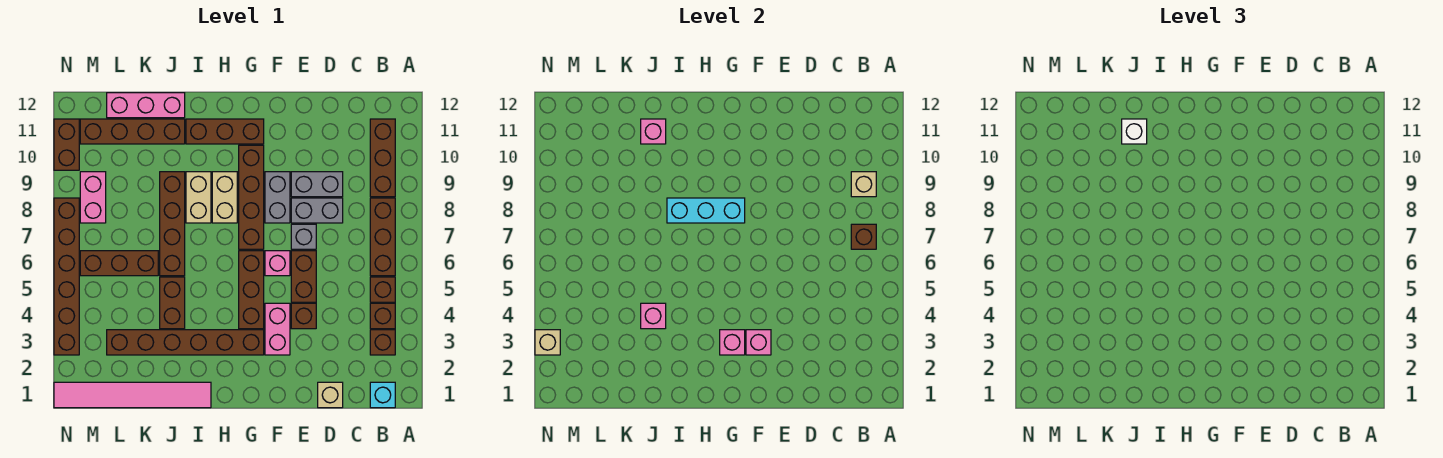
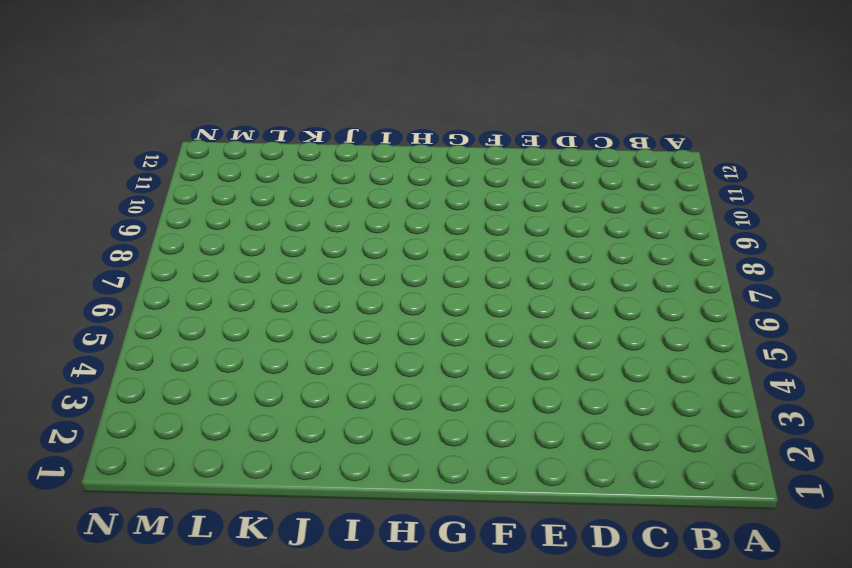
none -> cyan 1x1 brick [370,382,395,408]
none -> brown 1x1 brick [370,330,395,355]
none -> brown 1x1 brick [370,303,395,329]
none -> brown 1x1 brick [370,277,395,302]

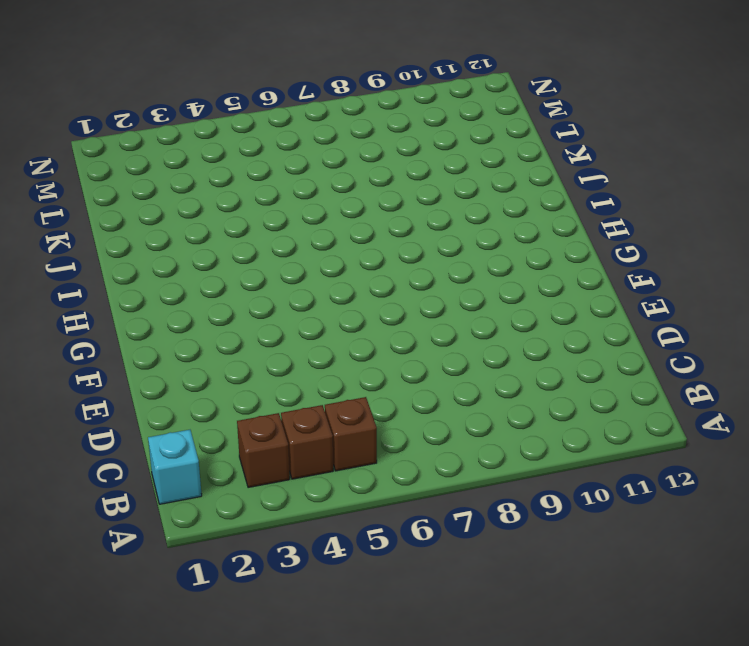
none -> brown 1x3 brick [370,198,395,276]
none -> brown 1x3 brick [370,119,395,197]
none -> tan 1x1 brick [318,382,343,408]
none -> grey 1x2 brick [291,198,343,223]

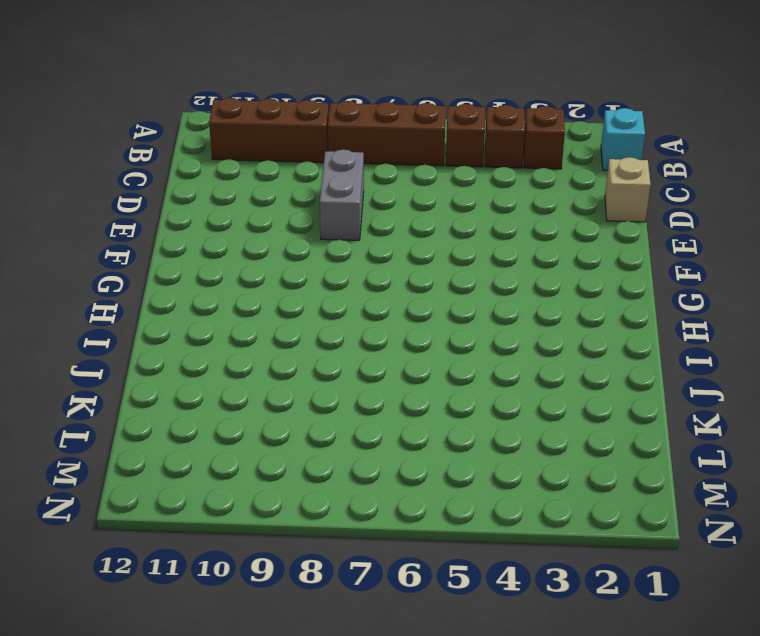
none -> grey 1x2 brick [291,172,343,197]
none -> brown 1x1 brick [291,303,316,329]
none -> brown 1x2 brick [291,251,316,302]
none -> grey 1x1 brick [291,224,316,249]

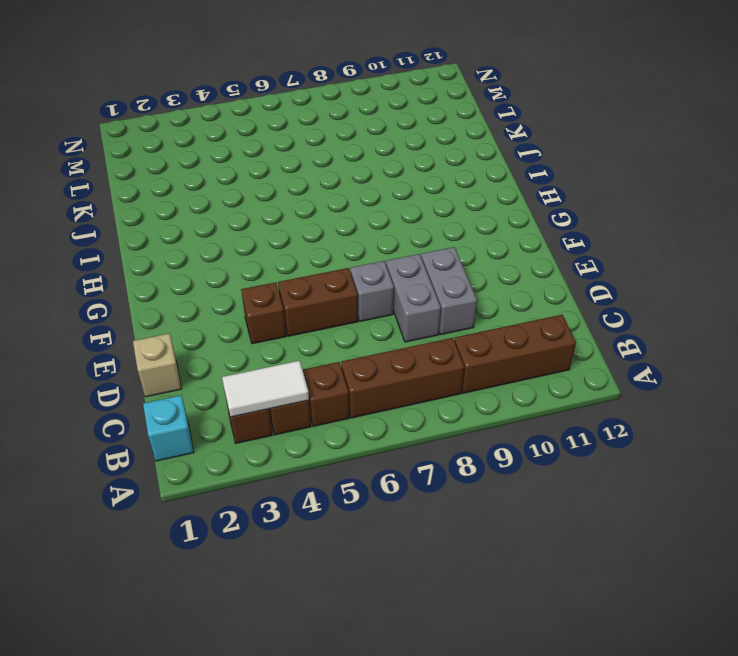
white 1x2 tile [222,361,309,417] -> none
none -> pink 1x2 brick [265,303,290,355]
none -> pink 1x1 brick [265,251,290,276]
none -> grey 1x2 brick [265,172,290,223]
none -> brown 1x6 brick [107,330,264,355]

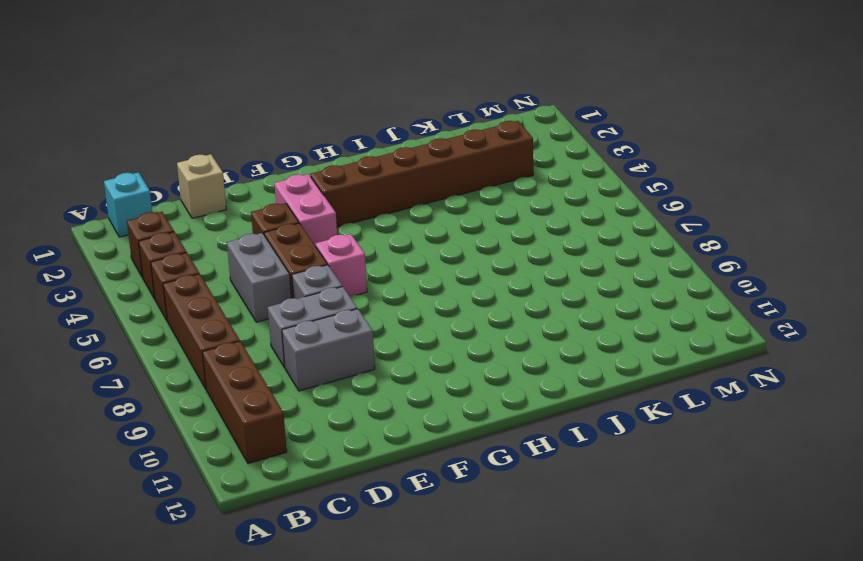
grey 1x2 brick [227,233,291,322] -> grey 1x2 brick moved to [265,172,290,223]
none -> brown 1x3 brick [239,251,264,329]
none -> brown 1x4 brick [239,145,264,249]
none -> brown 1x3 brick [186,119,264,144]
none -> tan 1x2 brick [212,172,237,223]

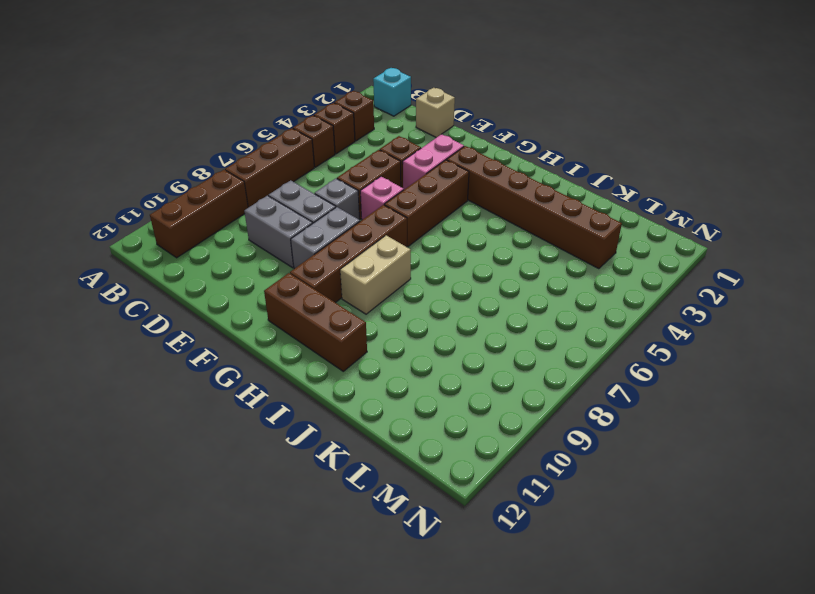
none -> pink 1x6 tile [54,382,211,408]
none -> tan 1x2 brick [186,172,211,223]
none -> brown 1x2 brick [160,277,185,329]
none -> brown 1x4 brick [160,172,185,276]

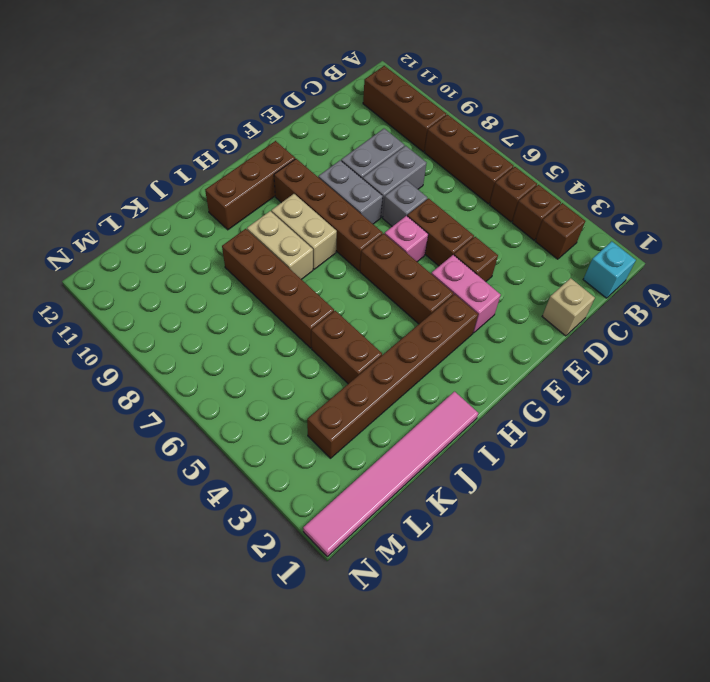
none -> brown 1x4 brick [80,119,185,144]
none -> pink 1x3 brick [107,93,185,118]
none -> brown 1x3 brick [80,251,158,276]
none -> pink 1x2 brick [80,172,106,223]

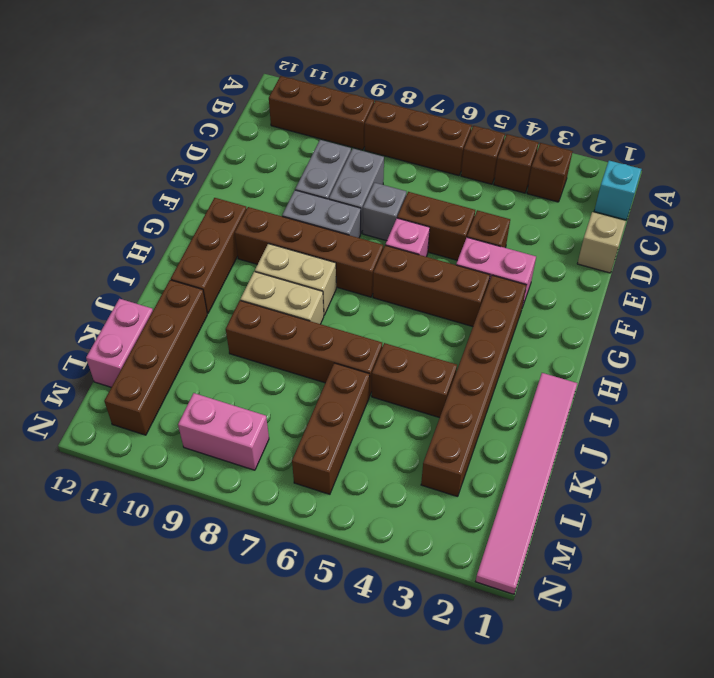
pink 1x2 brick [86,299,153,387] -> pink 1x3 brick [107,93,185,118]
none -> brown 1x6 brick [54,198,79,355]
none -> brown 1x2 brick [54,119,79,170]
none -> brown 1x1 brick [851,224,876,249]
none -> tan 1x1 brick [851,172,876,197]

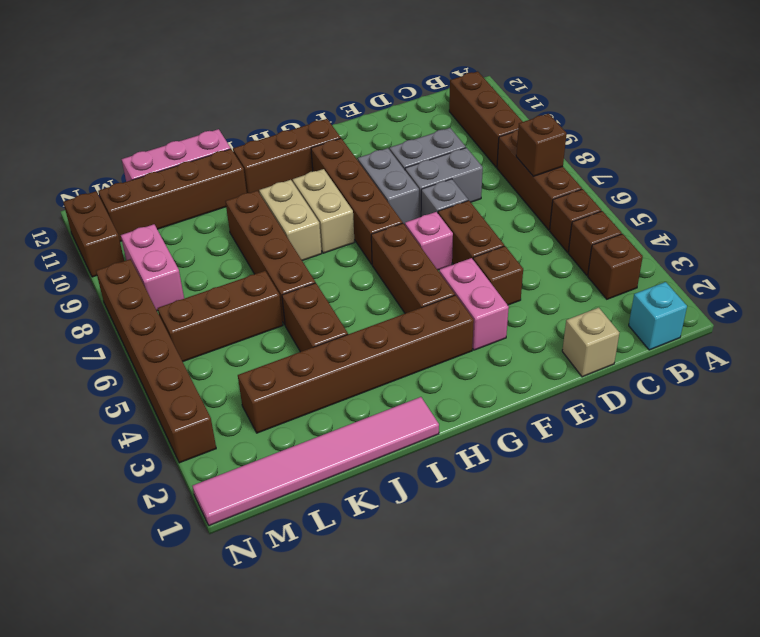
none -> tan 1x1 brick [851,172,876,197]
none -> pink 1x1 brick [746,330,771,355]
none -> pink 1x1 brick [720,330,745,355]
none -> cyan 1x3 brick [667,198,745,223]

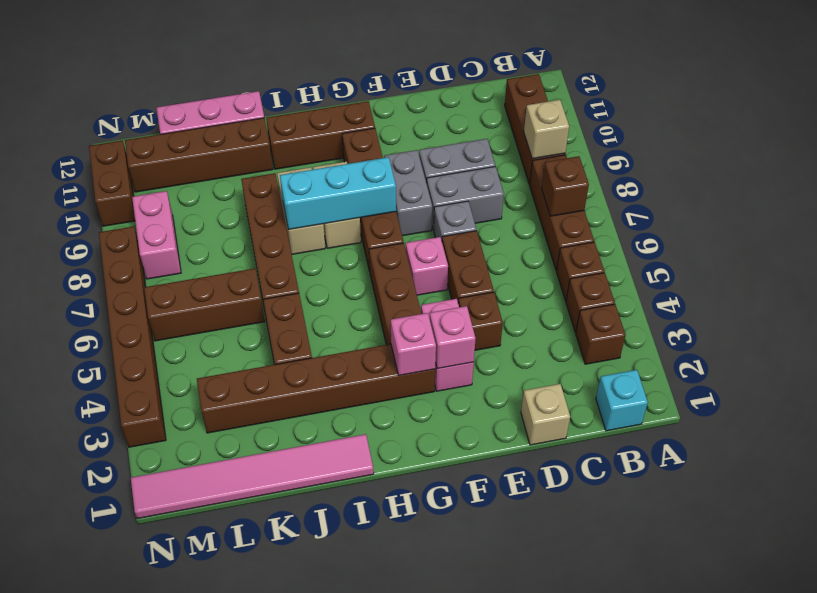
none -> pink 1x1 brick [641,303,666,329]
none -> pink 1x1 brick [641,119,666,144]
none -> tan 1x1 brick [535,330,560,355]
none -> white 1x1 brick [1122,119,1147,144]

